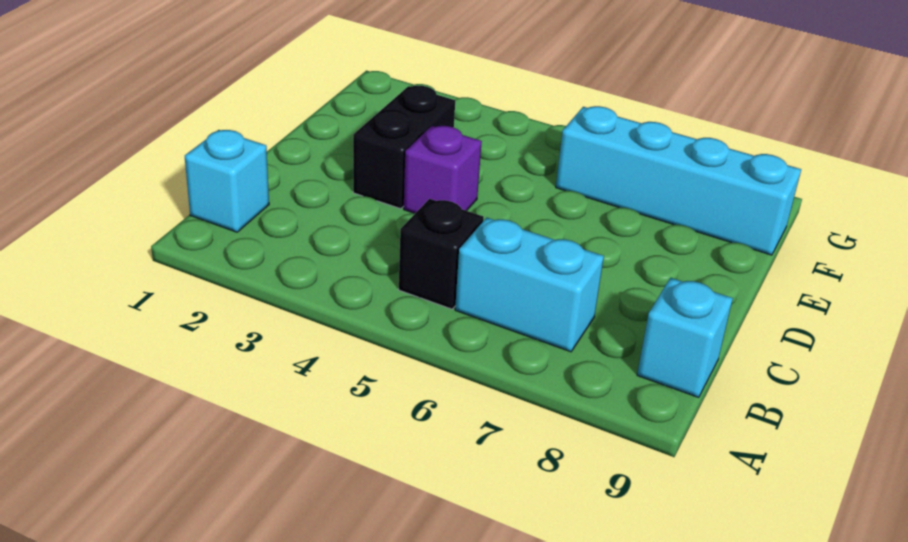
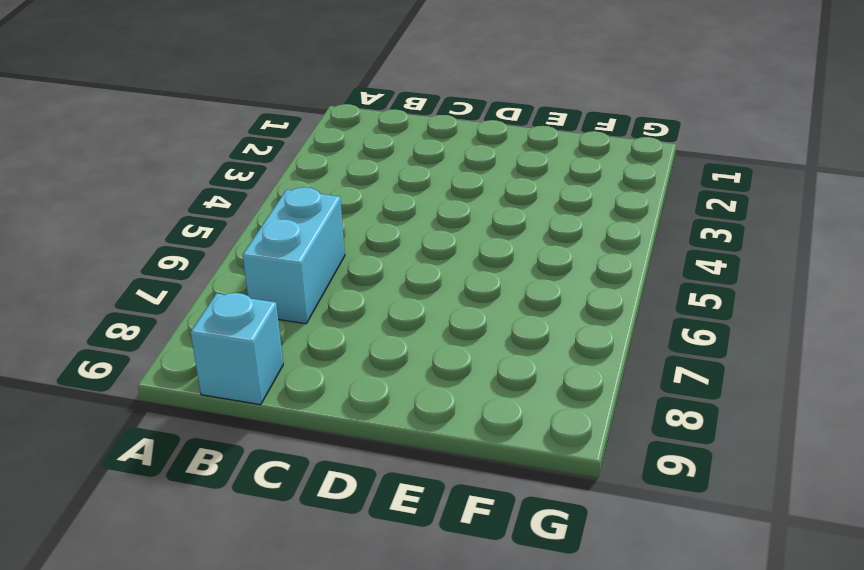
none -> cyan 1x1 brick [185,130,269,232]
none -> black 1x1 brick [399,199,484,309]

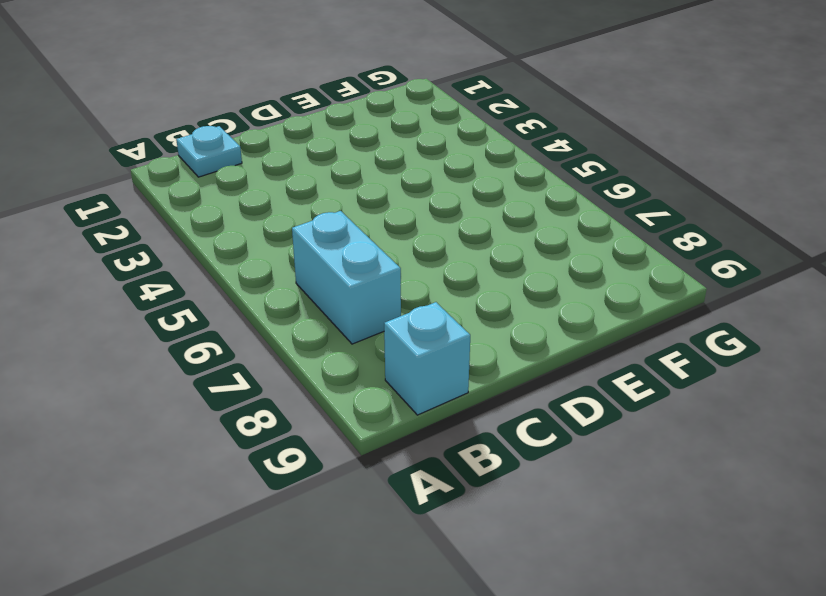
cyan 1x1 plate [176,126,242,177] -> cyan 1x1 brick [185,130,269,232]
none -> black 1x1 brick [399,199,484,309]
none -> black 1x2 brick [353,86,455,209]

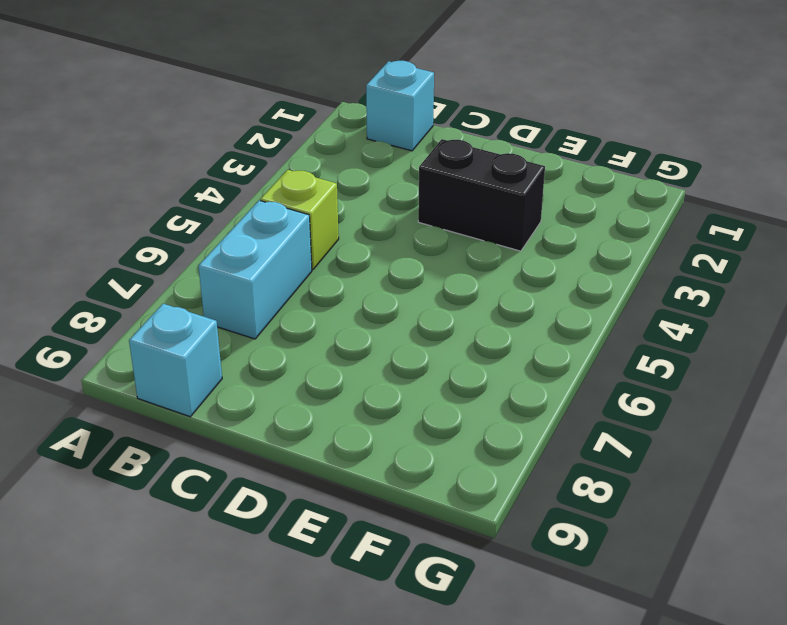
lime 1x1 brick [260,170,339,270] -> black 1x1 brick [399,199,484,309]
none -> purple 1x1 brick [404,126,482,213]
none -> cyan 1x4 brick [556,106,801,255]

